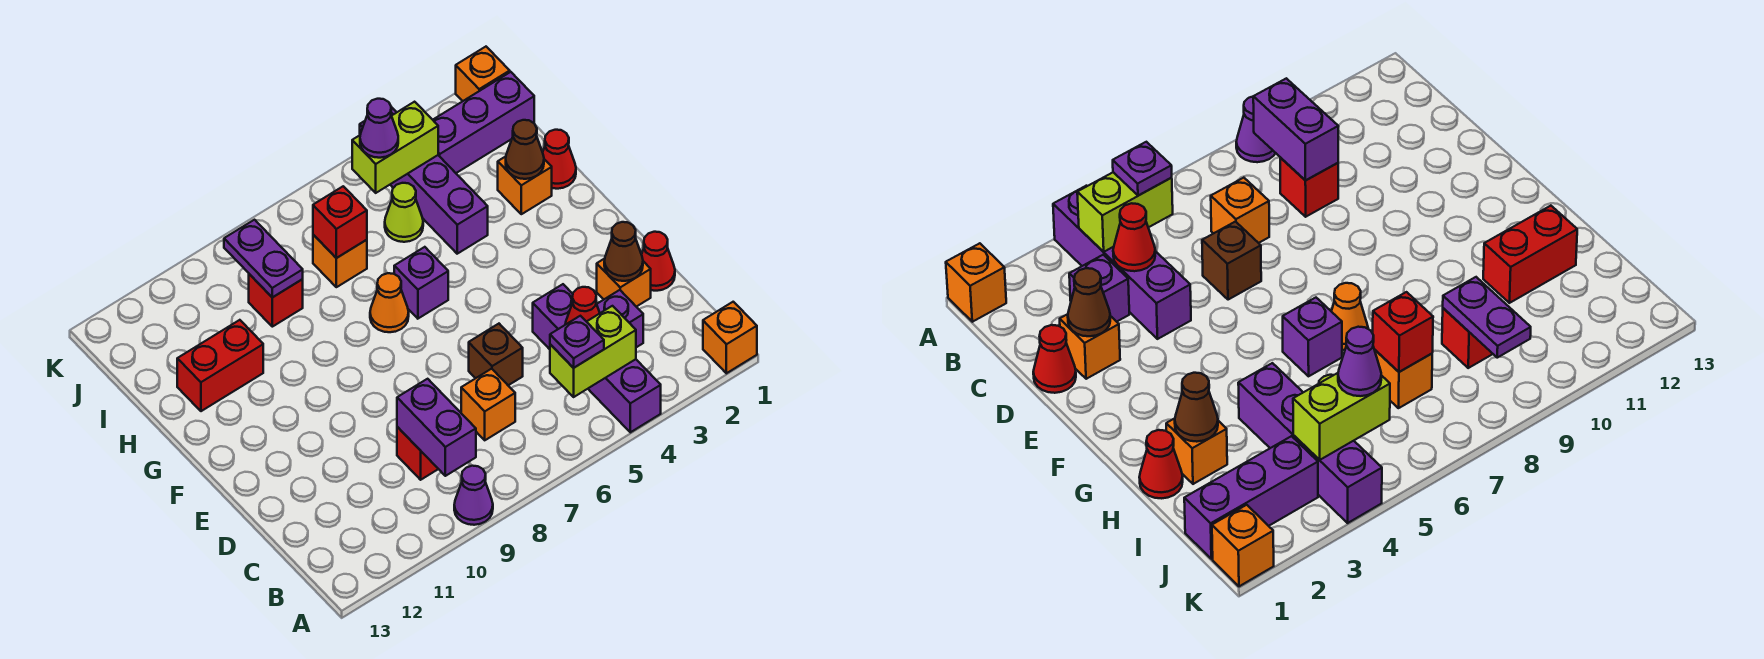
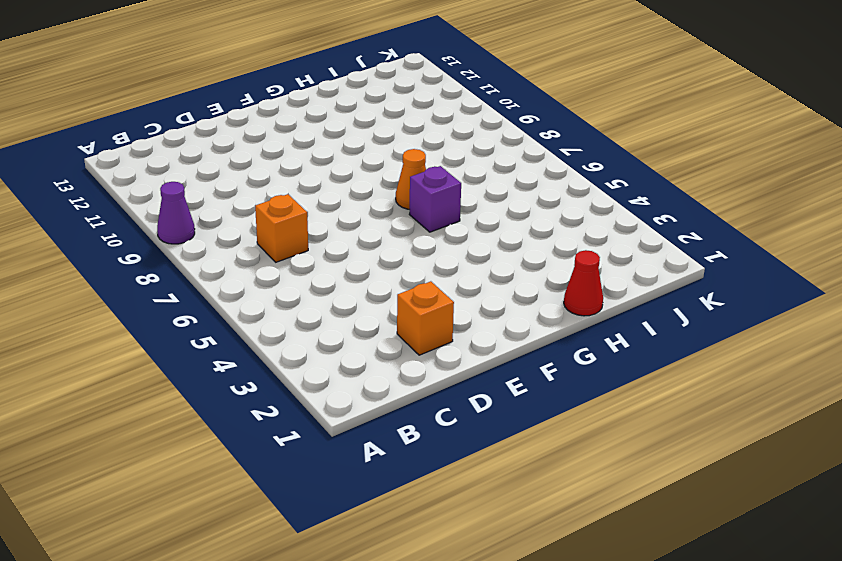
none -> orange 1x1 brick [703,302,757,373]
none -> purple 1x4 brick [533,284,661,432]
none -> purple 1x1 brick [597,290,643,347]
none -> red 1x1 brick [397,427,438,480]

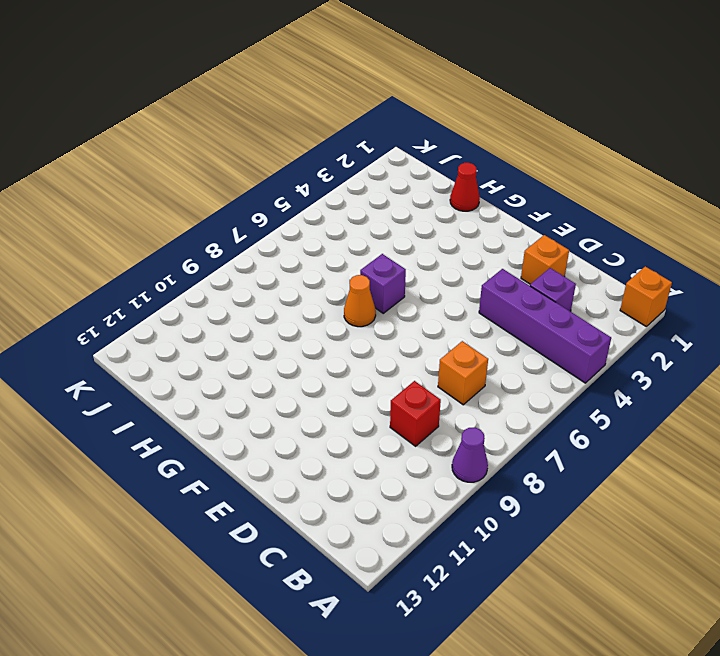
none -> red 1x1 cone [641,232,675,291]
none -> brown 1x1 brick [469,324,523,385]
none -> orange 1x1 brick [498,156,552,214]
none -> purple 1x4 brick [360,107,488,254]

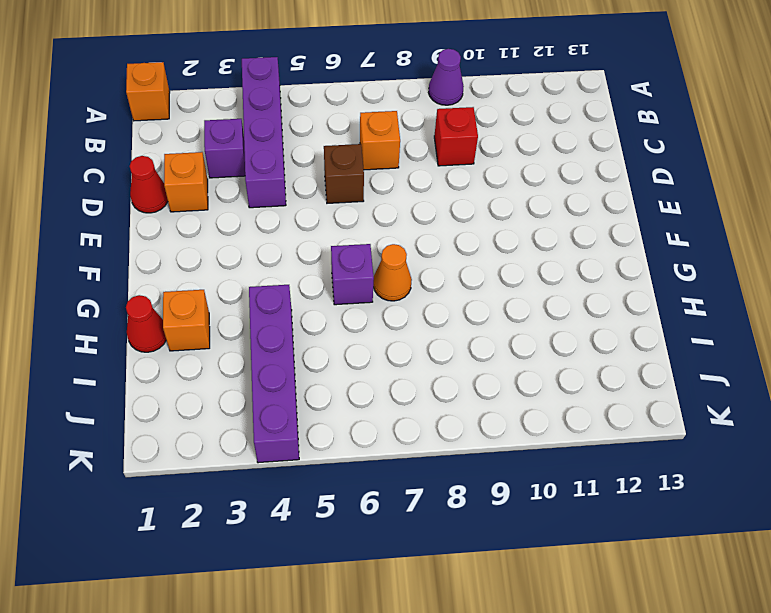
none -> red 1x2 brick [177,320,263,411]
none -> lime 1x1 cone [385,183,423,242]
none -> orange 1x1 brick [313,235,367,287]
none -> red 1x1 brick [249,274,303,327]

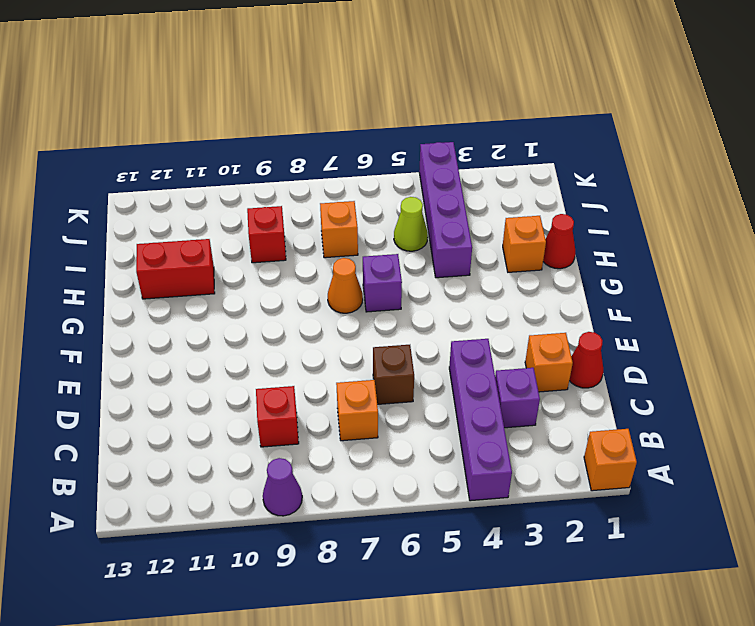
none -> purple 1x3 brick [433,72,534,173]
none -> orange 1x1 brick [456,47,510,101]
none -> lime 1x2 brick [550,306,636,397]
none -> purple 1x2 brick [397,379,476,476]

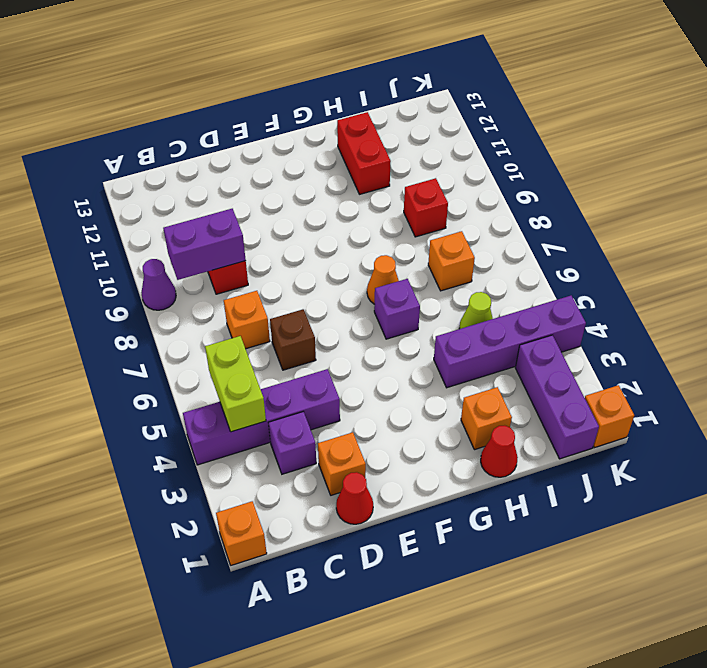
none -> red 1x1 cone [565,287,600,325]
none -> brown 1x1 cone [604,222,643,281]
none -> brown 1x1 cone [506,120,544,179]
none -> red 1x1 brick [313,186,367,258]

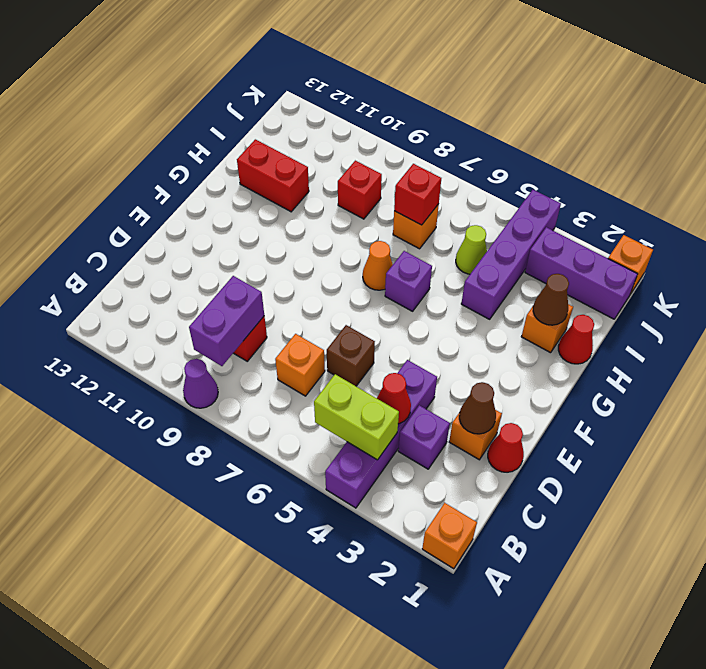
none -> purple 1x2 plate [224,220,303,297]
none -> lime 1x2 brick [352,102,438,193]
none -> purple 1x1 plate [550,316,604,368]
none -> purple 1x1 cone [360,99,398,158]

